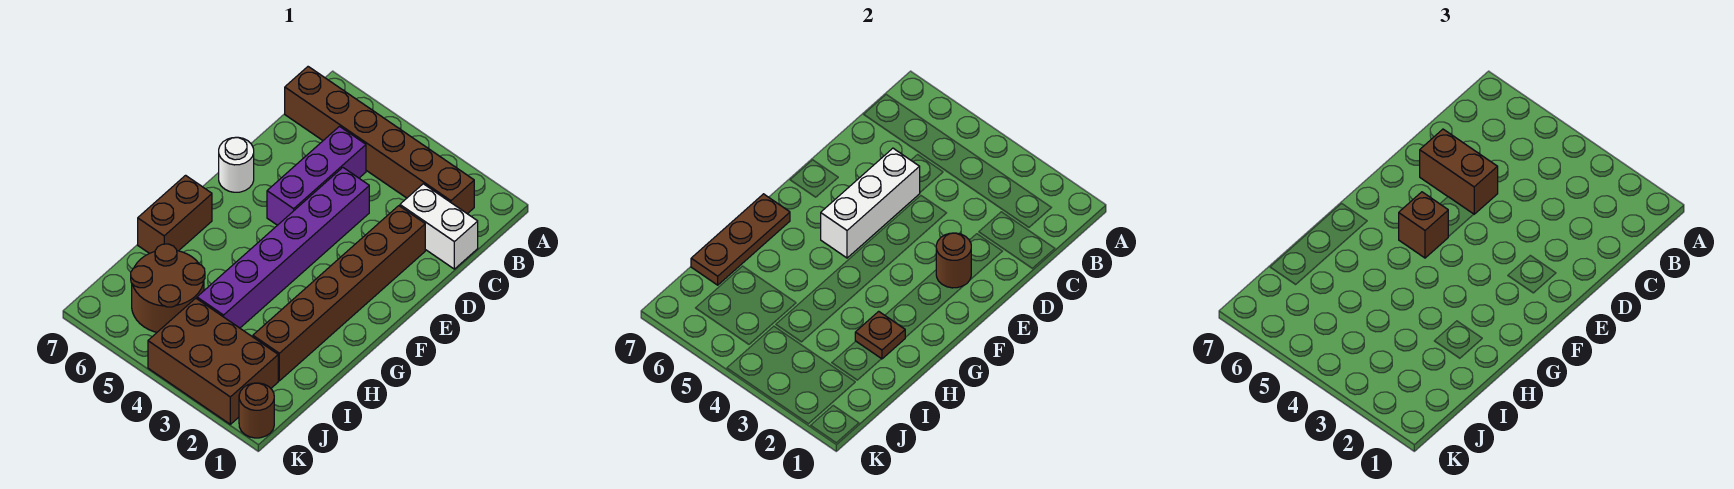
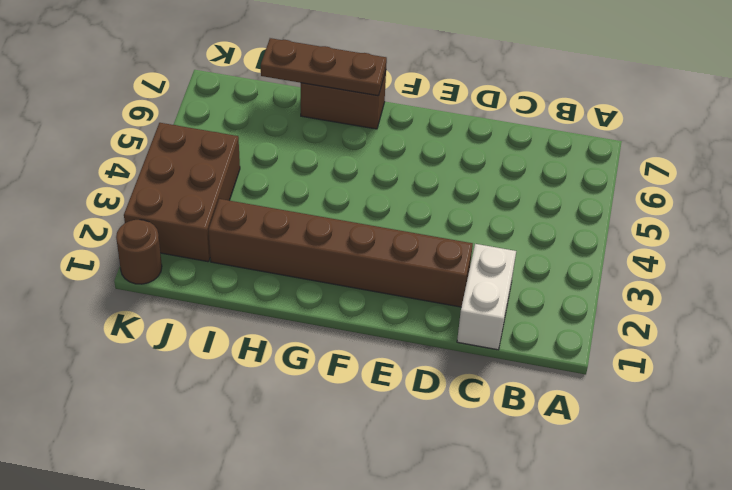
none -> brown 1x6 brick [285,67,474,214]
none -> purple 1x3 brick [267,127,366,225]
none -> purple 1x6 brick [197,168,369,328]

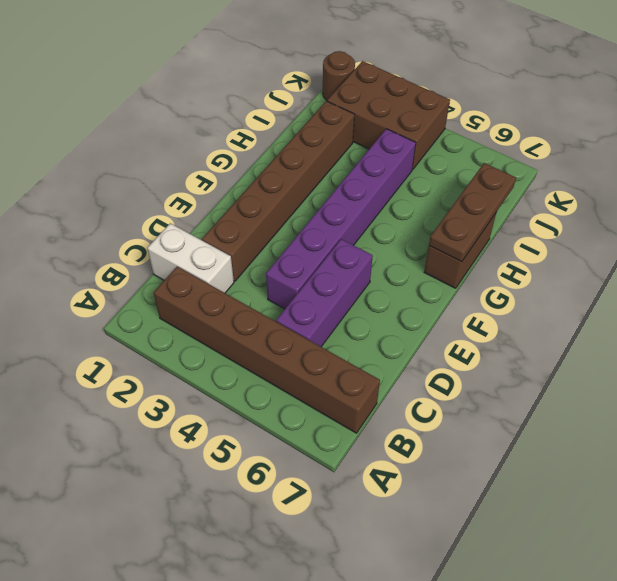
none -> white 1x1 round brick [219,137,254,192]
none -> brown 2x2 round brick [131,244,205,332]
none -> white 1x3 brick [821,148,920,258]

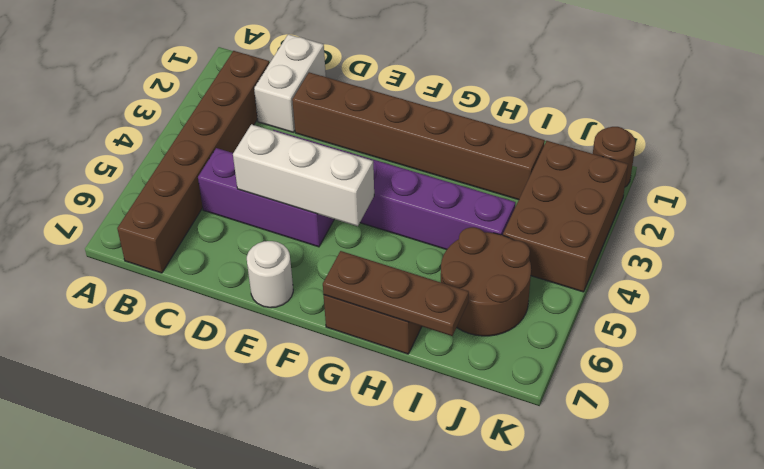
none -> brown 1x1 round brick [936,233,971,288]
none -> brown 1x1 plate [855,311,905,359]
none -> brown 1x2 brick [1420,129,1498,214]

